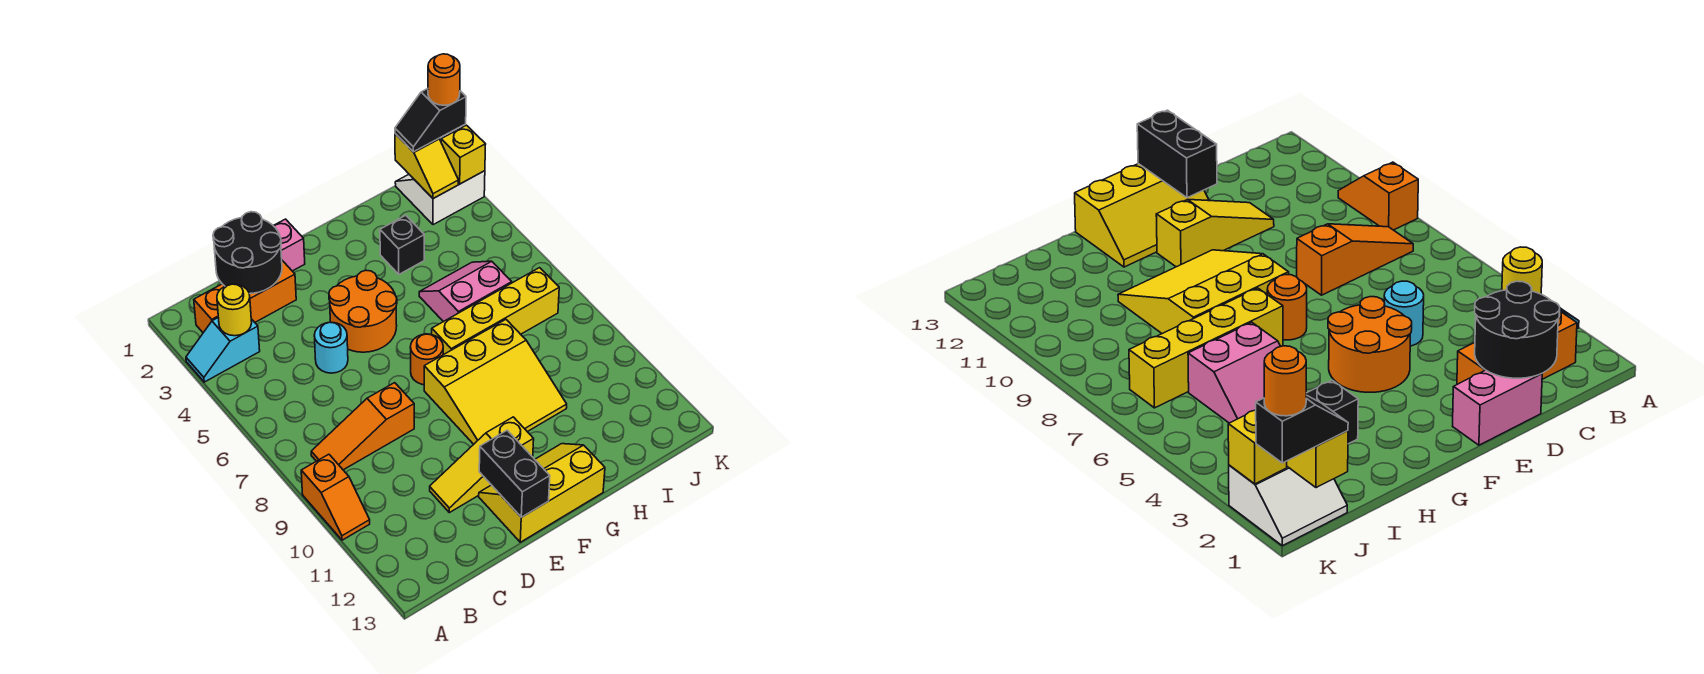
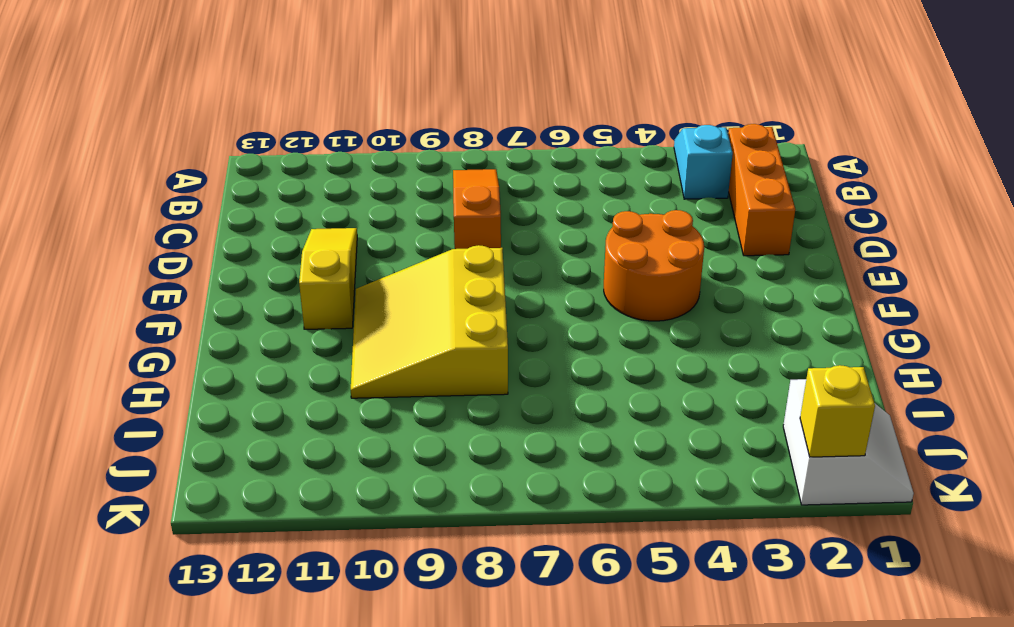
none -> orange 1x2 slope [301,454,370,540]
none -> pink 1x2 brick [273,219,305,271]
none -> cyan 1x1 round brick [314,322,348,373]

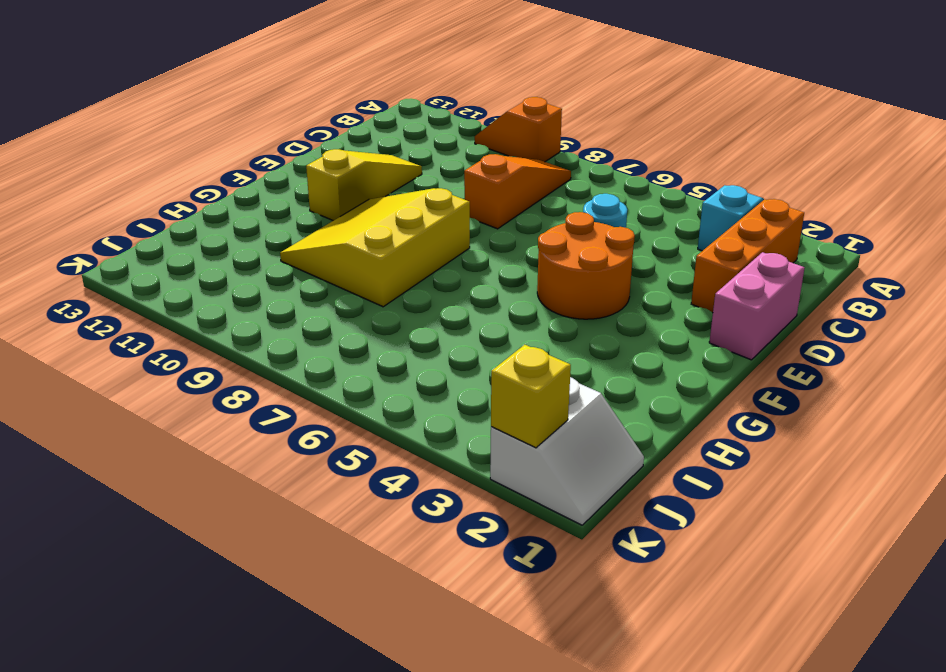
none -> yellow 2x3 slope [479,444,605,542]
none -> orange 1x1 round brick [410,334,443,385]
none -> yellow 1x4 brick [432,268,559,355]

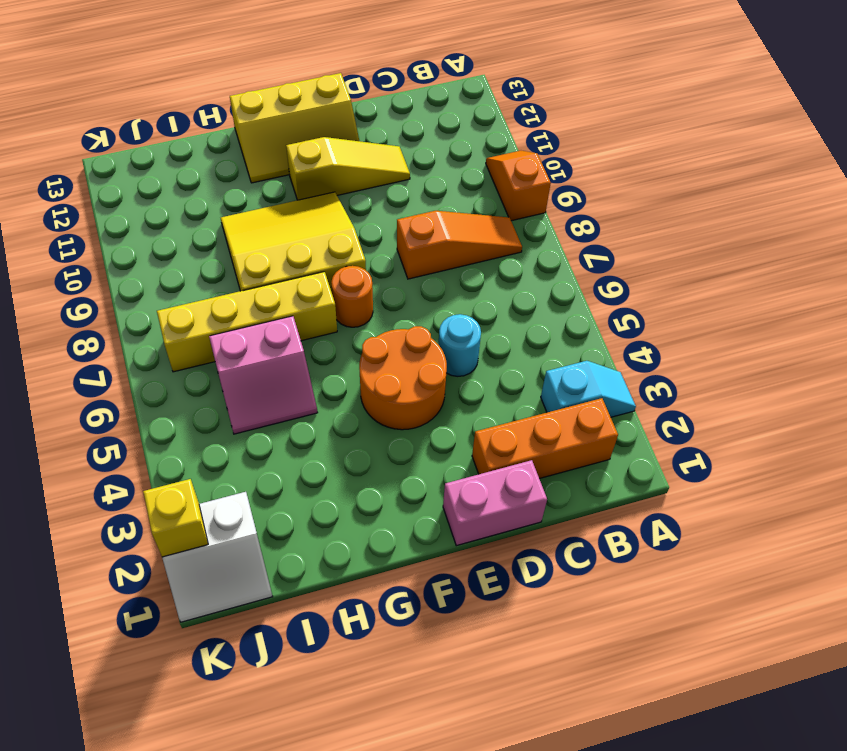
none -> black 1x1 brick [380,215,424,274]
none -> yellow 1x1 round brick [217,284,252,336]
none -> black 2x2 round brick [213,212,282,294]

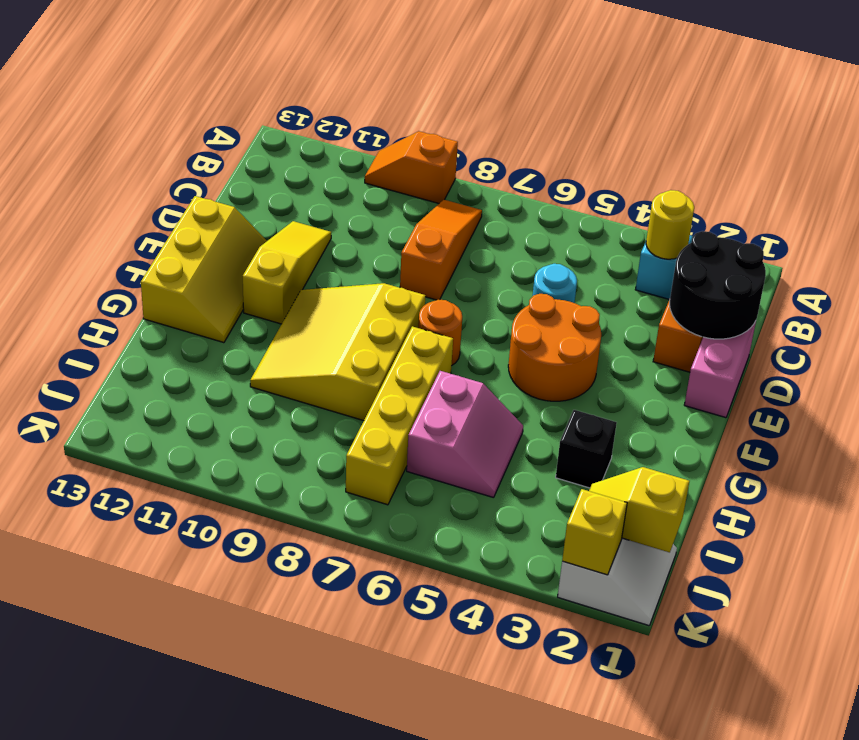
none -> black 1x2 brick [479,430,550,517]
none -> black 1x2 slope [395,89,466,152]
none -> orange 1x1 round brick [428,54,460,105]

